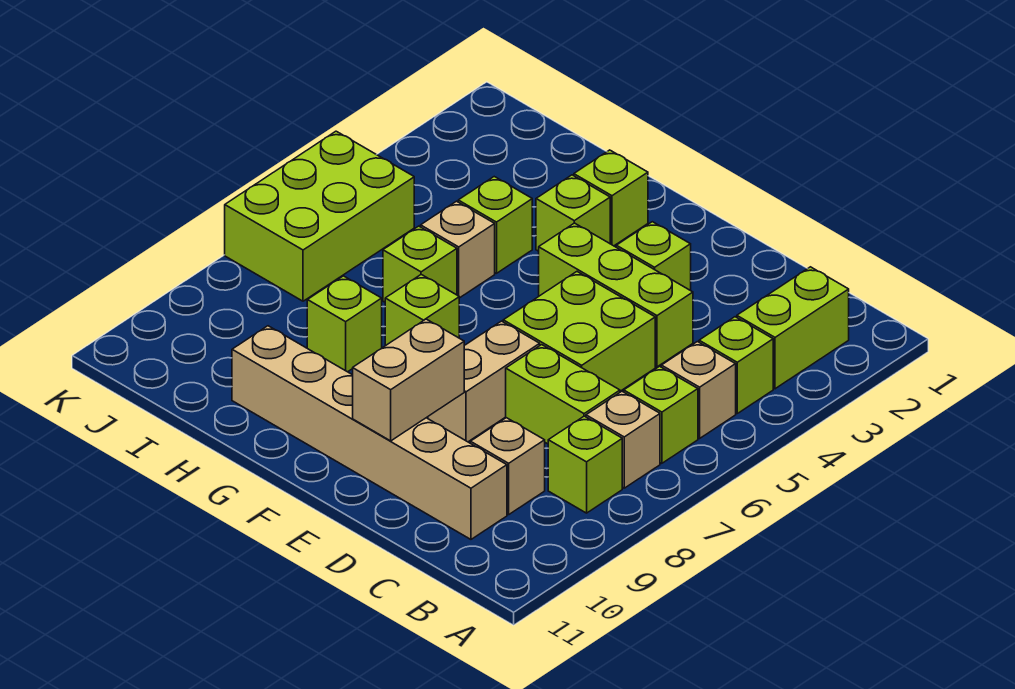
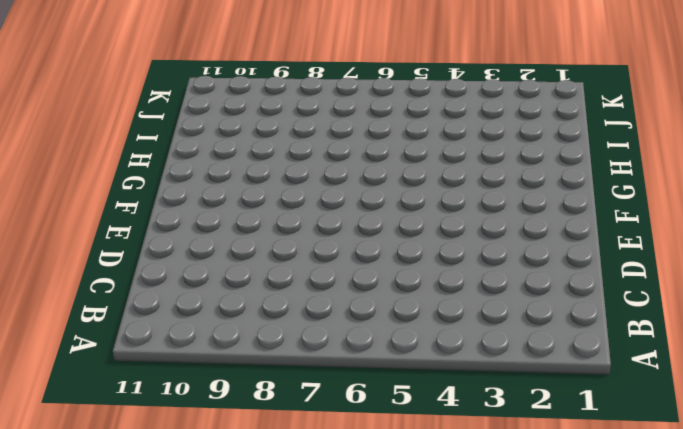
none -> lime 1x2 brick [737,267,849,389]
none -> lime 1x1 brick [699,317,773,413]
none -> tan 1x1 brick [661,342,736,438]

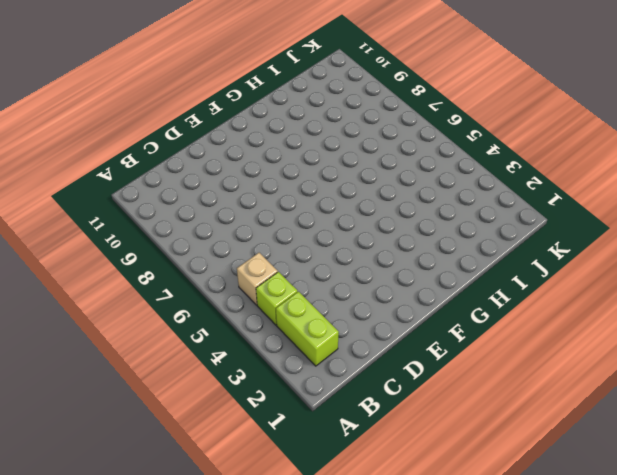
none -> lime 1x1 brick [624,366,698,463]
none -> tan 1x1 brick [586,391,660,488]
none -> lime 1x1 brick [548,416,622,513]

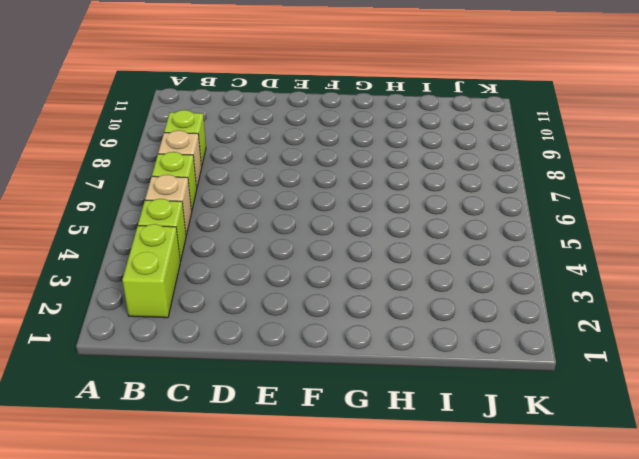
none -> lime 1x2 brick [506,345,620,444]
none -> tan 1x1 brick [470,418,545,515]
none -> tan 1x6 brick [232,326,507,539]

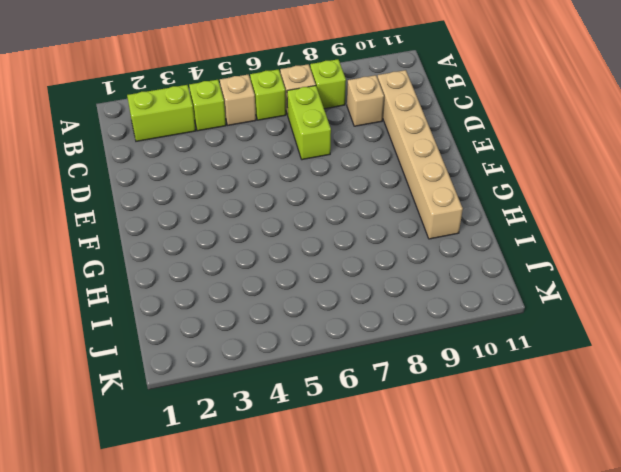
none -> lime 1x3 brick [539,223,693,367]
none -> lime 2x2 brick [503,272,655,391]
none -> lime 1x1 brick [616,222,691,290]

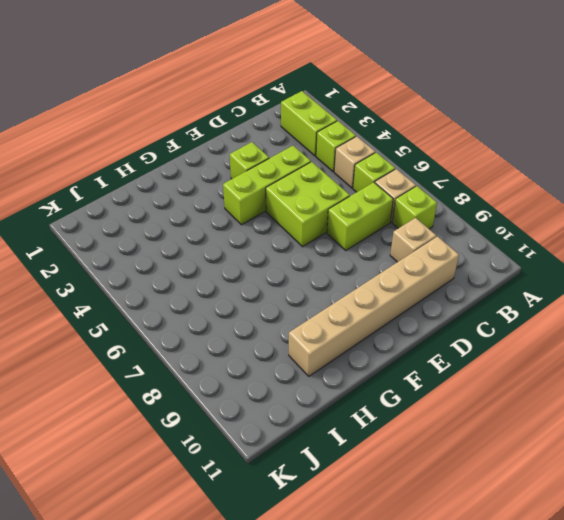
none -> tan 1x2 brick [428,321,540,442]
none -> lime 1x1 brick [574,150,648,246]
none -> lime 1x1 brick [536,175,610,251]

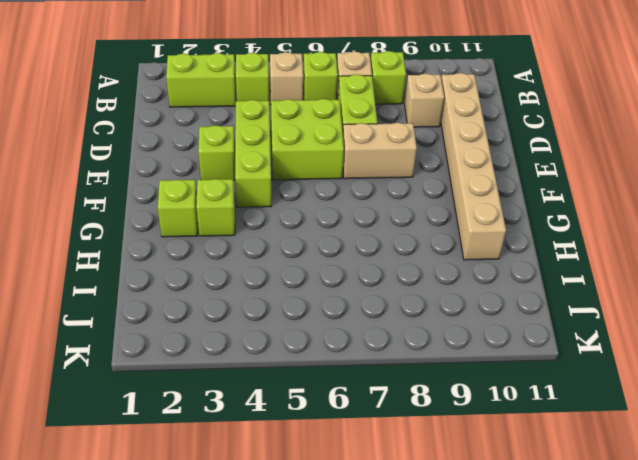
none -> lime 1x1 brick [385,275,459,346]
none -> lime 1x1 brick [458,177,532,273]
none -> tan 1x1 brick [421,201,495,298]

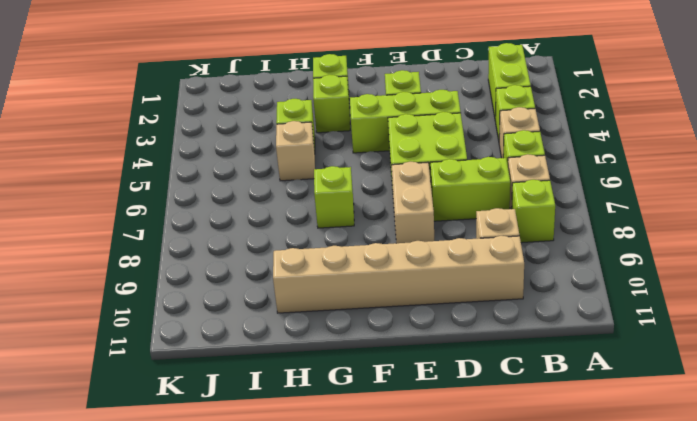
none -> lime 1x1 brick [383,226,457,302]
none -> lime 1x1 brick [307,276,382,372]
none -> lime 2x3 brick [225,131,414,301]

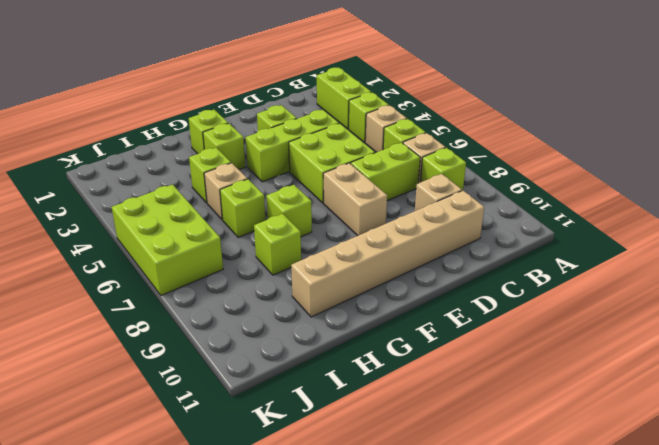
none -> tan 1x2 brick [353,319,464,441]

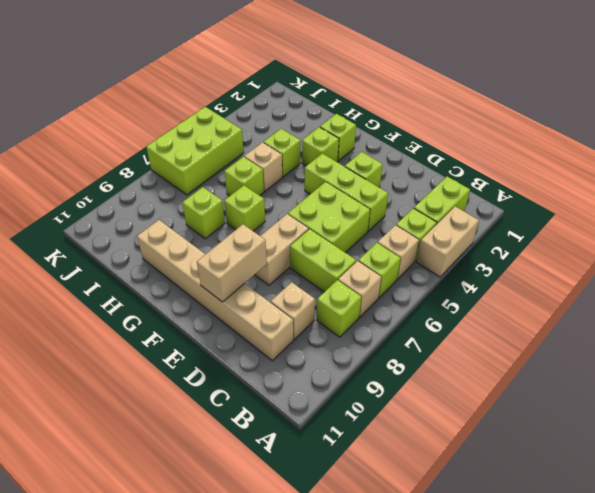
tan 1x2 brick [417,206,479,277] -> none

